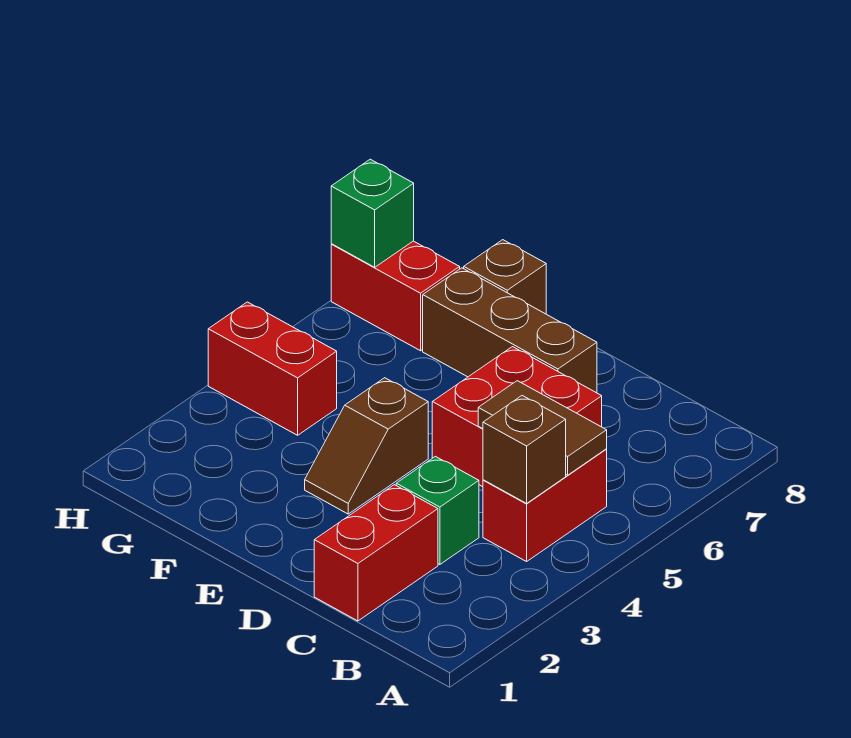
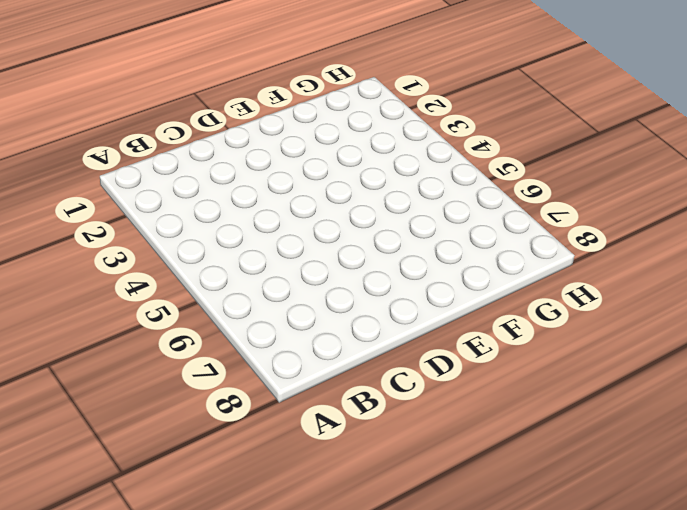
none -> red 1x2 brick [483,449,607,561]
none -> red 1x2 brick [314,485,438,621]
none -> green 1x1 brick [396,456,479,565]

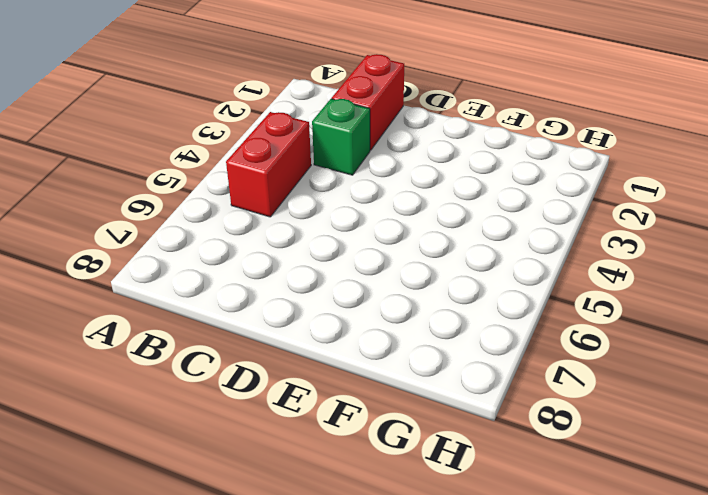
none -> red 2x2 brick [432,347,602,487]
none -> brown 1x3 brick [423,268,597,393]
none -> brown 1x2 slope [305,378,428,514]

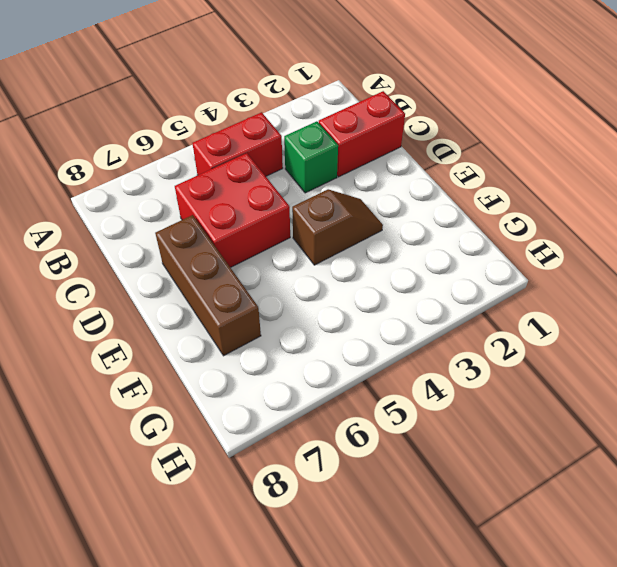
none -> brown 1x1 brick [464,240,546,314]
none -> red 1x2 brick [208,302,337,435]
none -> red 1x2 brick [331,241,460,351]

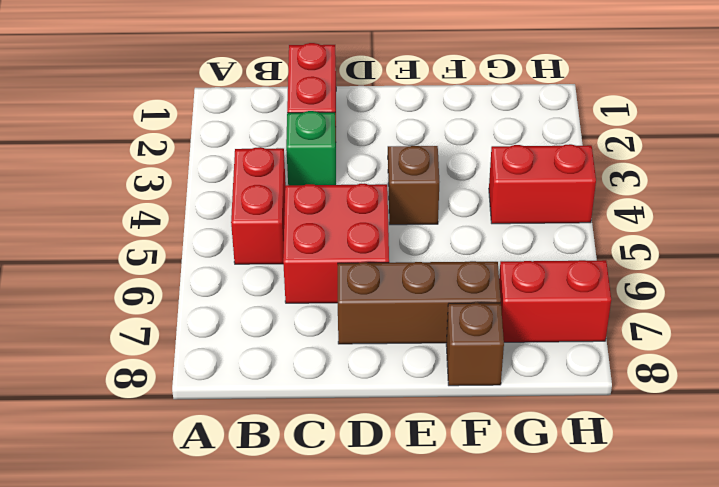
none -> brown 1x1 brick [483,396,566,503]
none -> brown 1x2 tile [478,381,607,475]
none -> green 1x1 brick [331,159,414,267]

